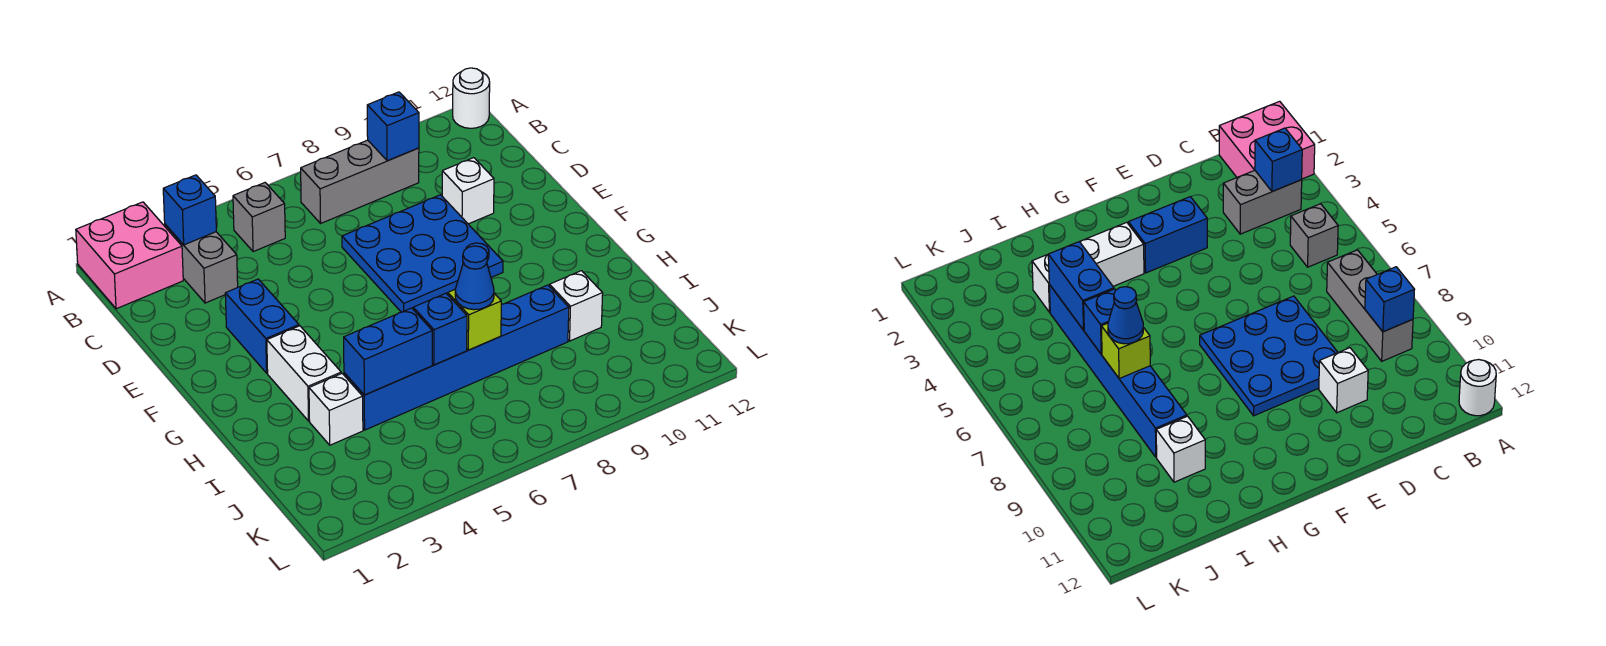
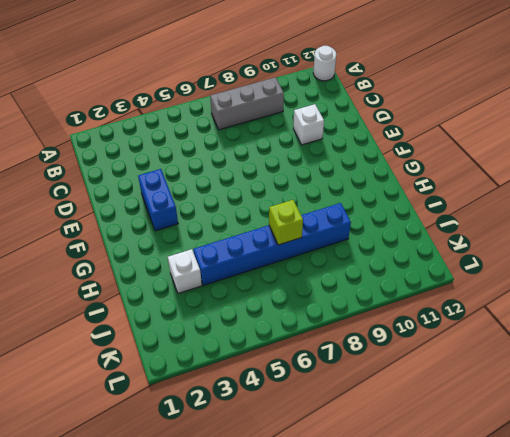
none -> pink 2x2 brick [76,202,183,309]
none -> grey 1x2 brick [165,224,238,303]
none -> grey 1x1 brick [233,183,285,252]

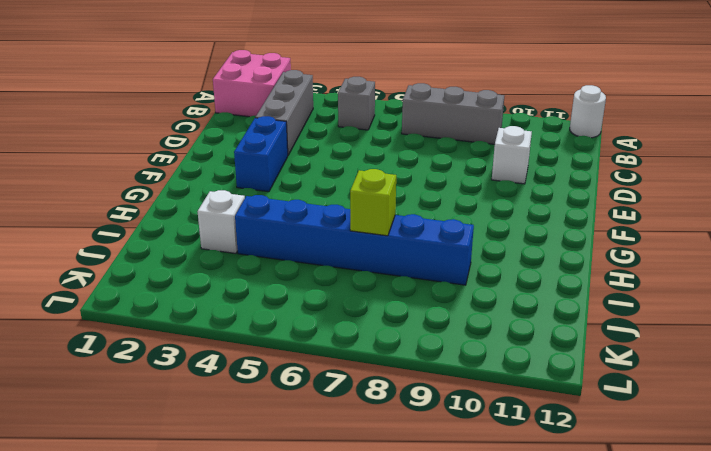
grey 1x3 brick [255,70,313,155] -> grey 1x2 brick [165,224,238,303]
none -> blue 3x3 plate [342,195,503,312]
none -> white 1x2 brick [267,326,341,421]
none -> white 1x1 brick [549,271,603,341]

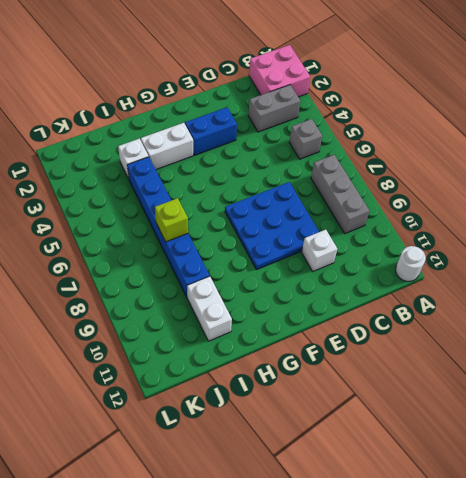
white 1x2 brick [187,276,232,341] -> white 1x1 brick [549,271,603,341]
none -> blue 1x1 brick [163,175,216,245]
none -> blue 1x1 brick [367,92,419,161]
none -> blue 1x2 brick [344,308,432,395]

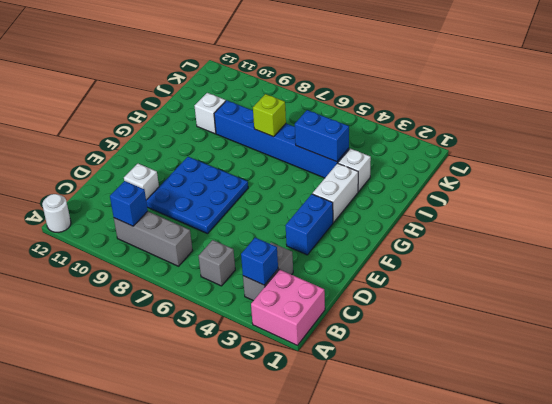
none -> blue 1x1 brick [413,293,467,365]
none -> blue 1x1 cone [455,246,494,310]

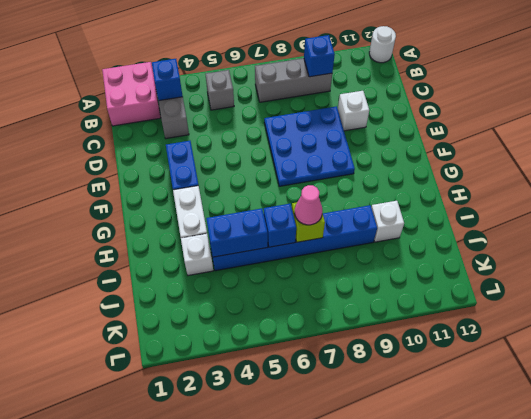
pink 1x1 cone [295,185,323,225] -> blue 1x1 cone [455,246,494,310]

